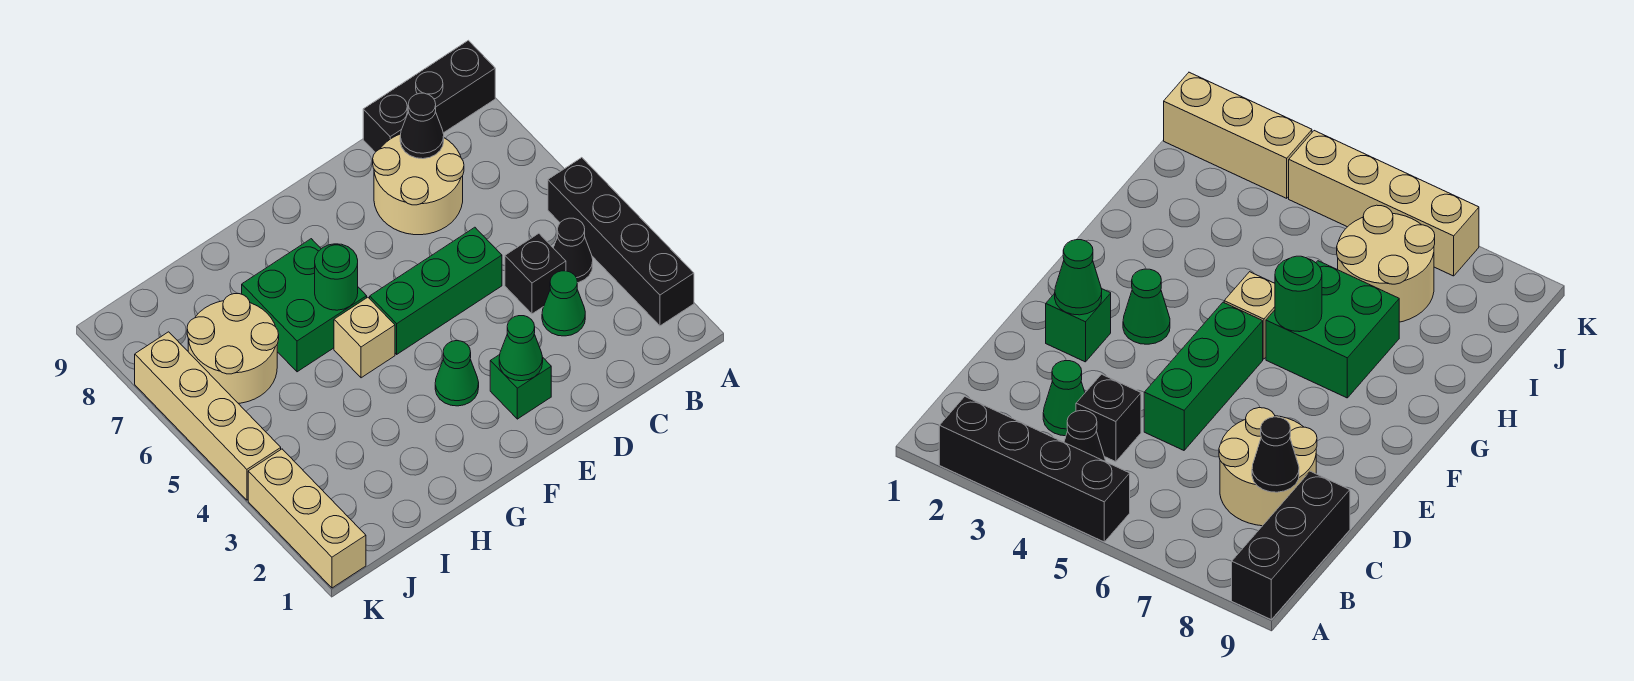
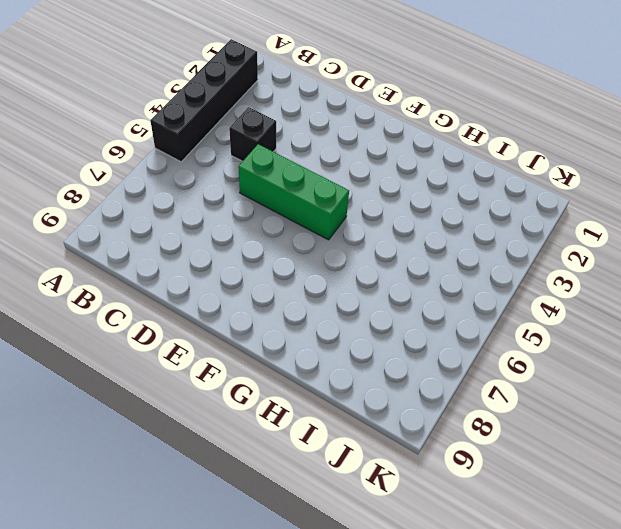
none -> black 1x3 brick [363,40,495,152]
none -> black 1x1 cone [553,218,593,283]
none -> green 1x1 cone [542,271,585,336]

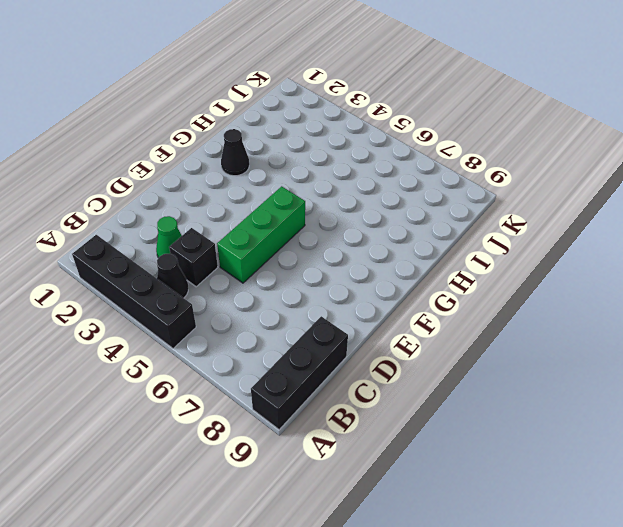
black 1x1 cone [221,129,249,176] -> black 1x1 cone moved to [400,93,444,159]
none -> tan 2x2 round brick [373,134,464,235]
none -> green 1x1 brick [490,355,551,419]
none -> green 1x1 cone [435,341,479,406]

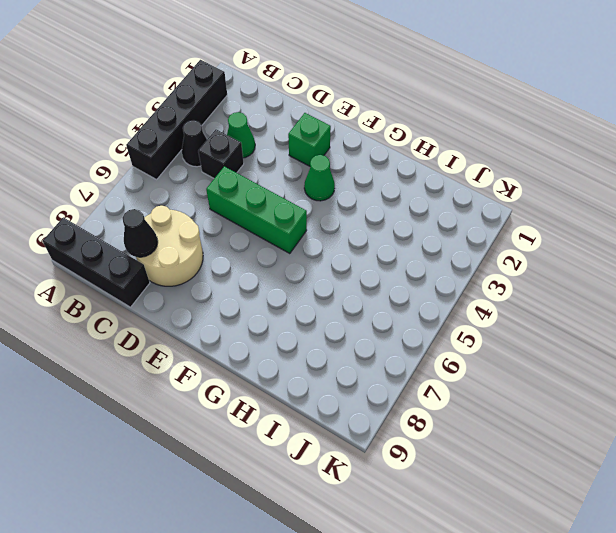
none -> tan 1x1 brick [334,297,395,378]
none -> green 2x2 brick [242,239,367,372]
none -> tan 2x2 round brick [187,294,279,403]

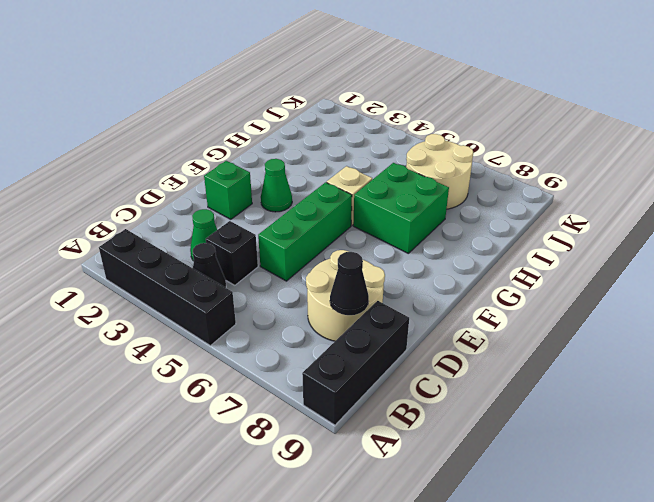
none -> tan 1x3 brick [248,449,366,588]
none -> tan 1x4 brick [135,332,281,500]
none -> green 1x1 cone [499,316,543,381]

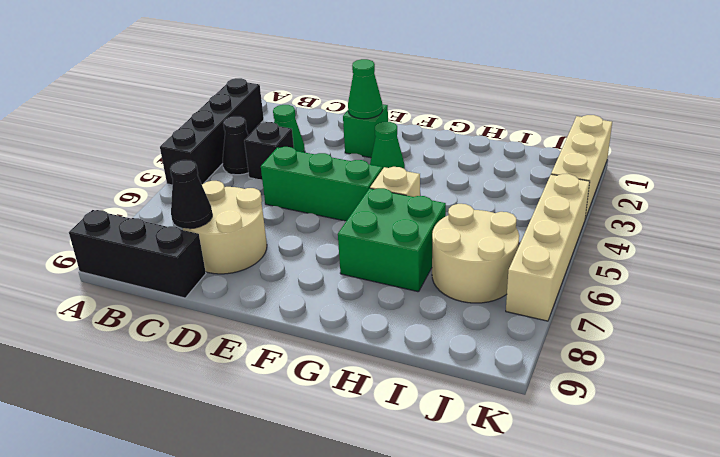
none -> green 1x1 round brick [315,244,358,310]

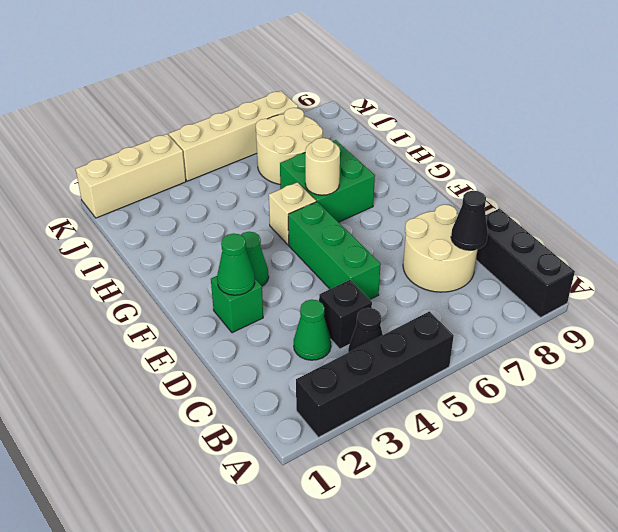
tan 1x1 round brick [305,138,340,195] -> green 1x1 round brick [315,244,358,310]

